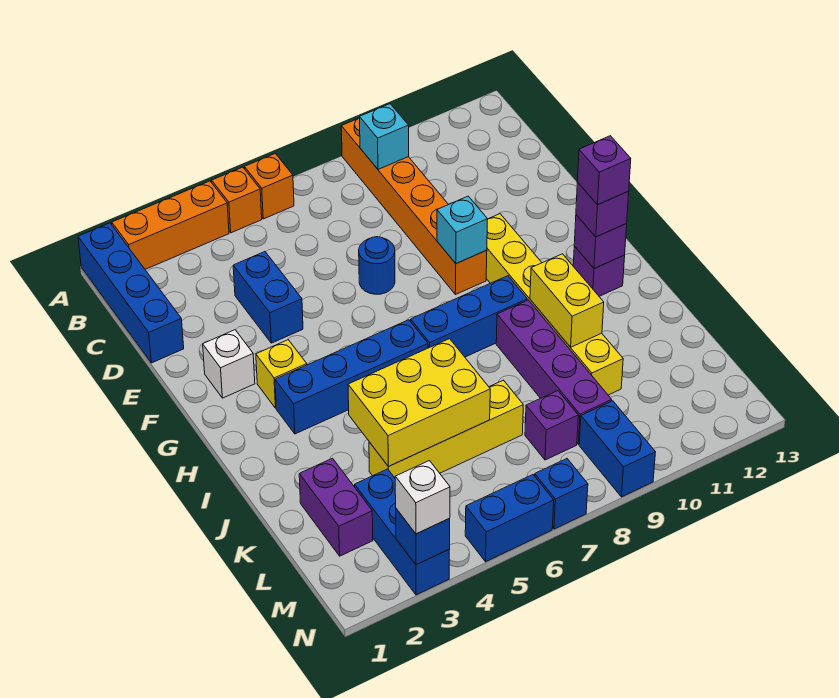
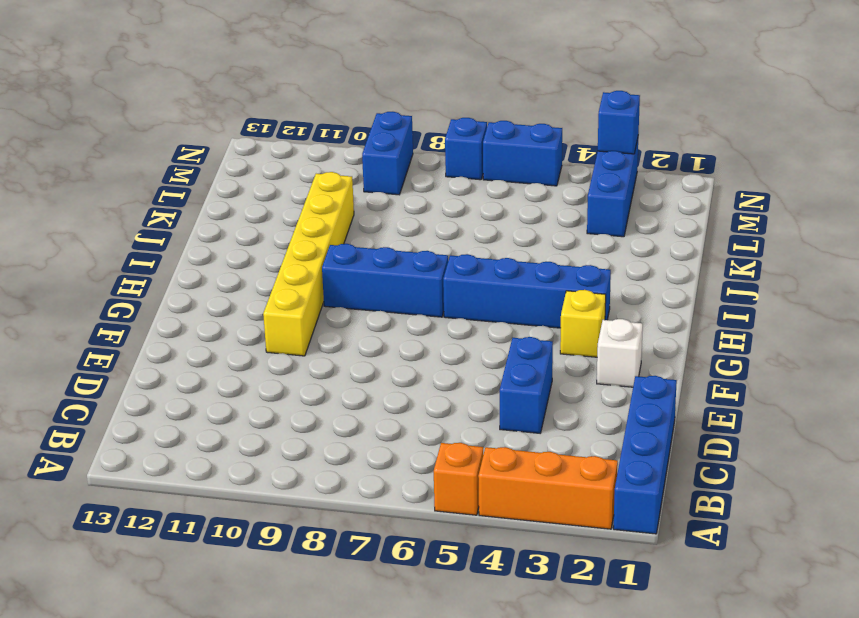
none -> orange 1x1 brick [244,154,294,219]
none -> orange 1x6 brick [341,118,487,295]
none -> blue 1x1 round brick [359,237,395,294]
none -> purple 1x1 brick [573,246,625,296]

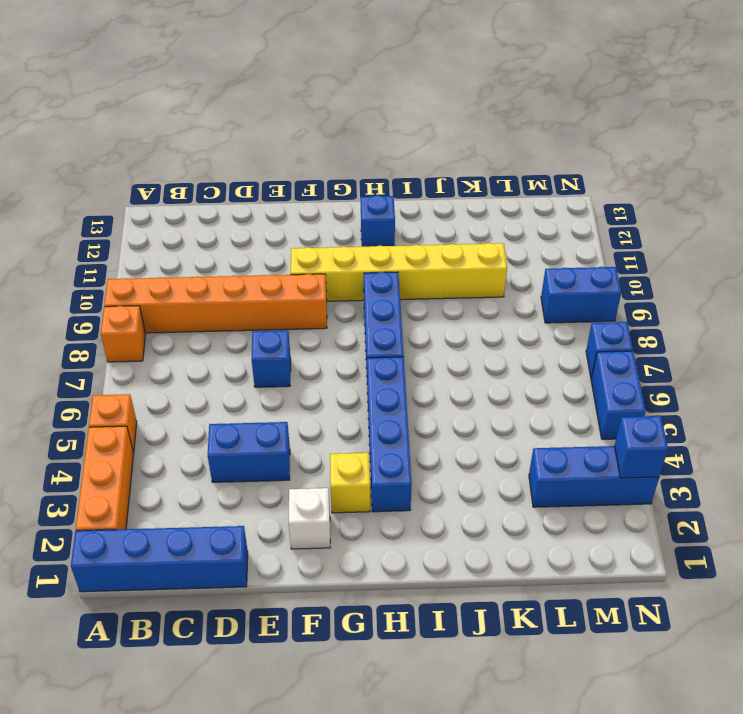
orange 1x1 brick [101,306,146,362] -> orange 1x1 brick moved to [244,154,294,219]
blue 1x1 brick [252,330,291,387] -> blue 1x1 round brick [359,237,395,294]
blue 1x1 brick [361,195,395,247] -> purple 1x1 brick [573,246,625,296]
none -> purple 1x4 brick [496,300,612,444]
none -> purple 1x2 brick [299,458,373,556]
none -> yellow 1x4 brick [369,380,523,478]
none -> purple 1x1 brick [525,391,578,460]

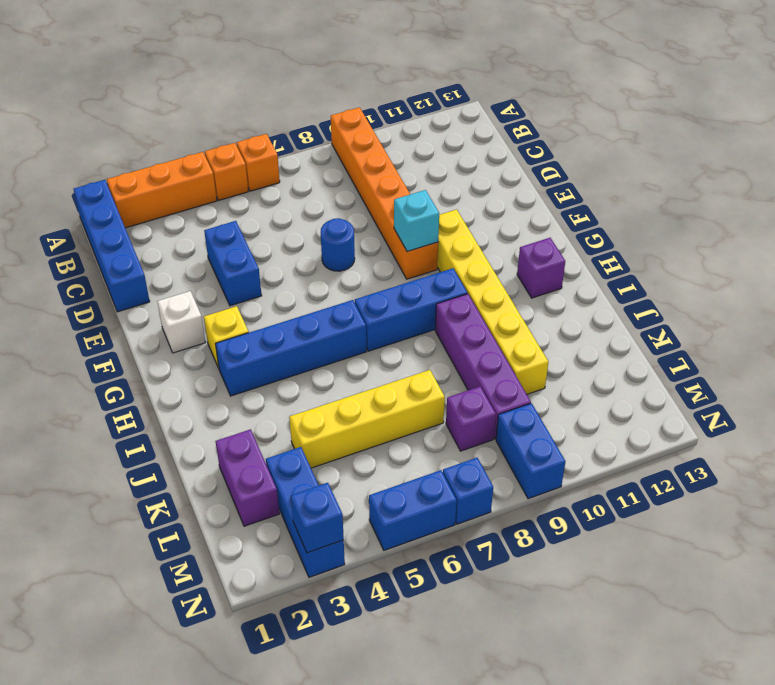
none -> cyan 1x1 brick [360,104,409,169]
none -> purple 1x1 brick [574,215,627,269]
none -> yellow 1x2 brick [530,254,604,347]
none -> yellow 2x3 brick [348,339,490,466]

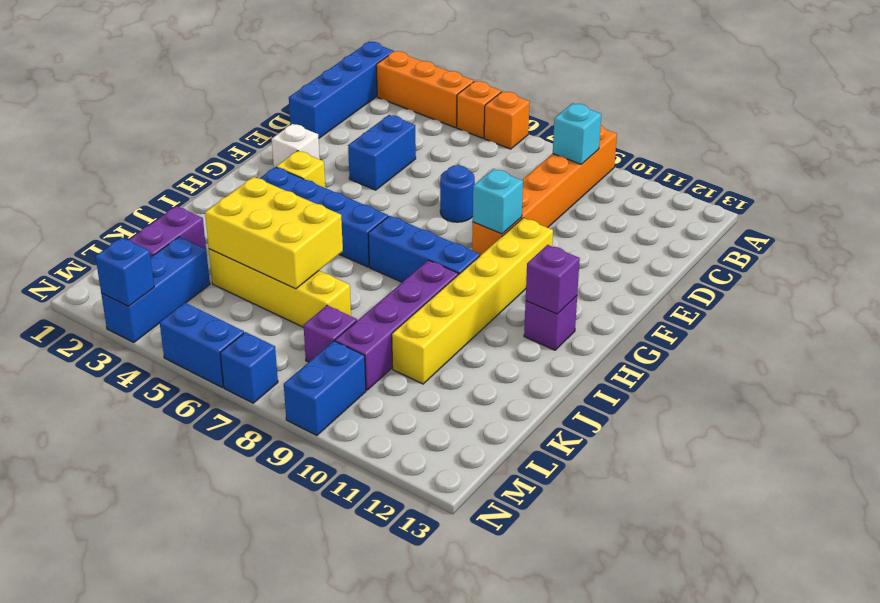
none -> yellow 1x2 brick [530,254,604,347]
none -> purple 1x1 brick [576,182,629,237]
none -> white 1x1 brick [395,461,450,534]
none -> purple 1x1 brick [577,136,631,205]

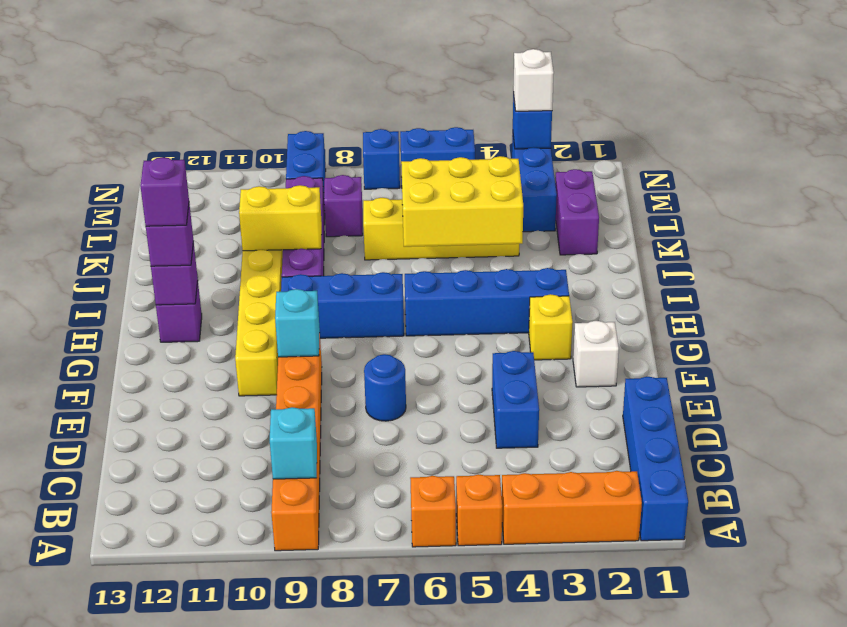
yellow 1x2 brick [239,185,322,251] -> yellow 1x2 brick turned to [530,254,604,347]

